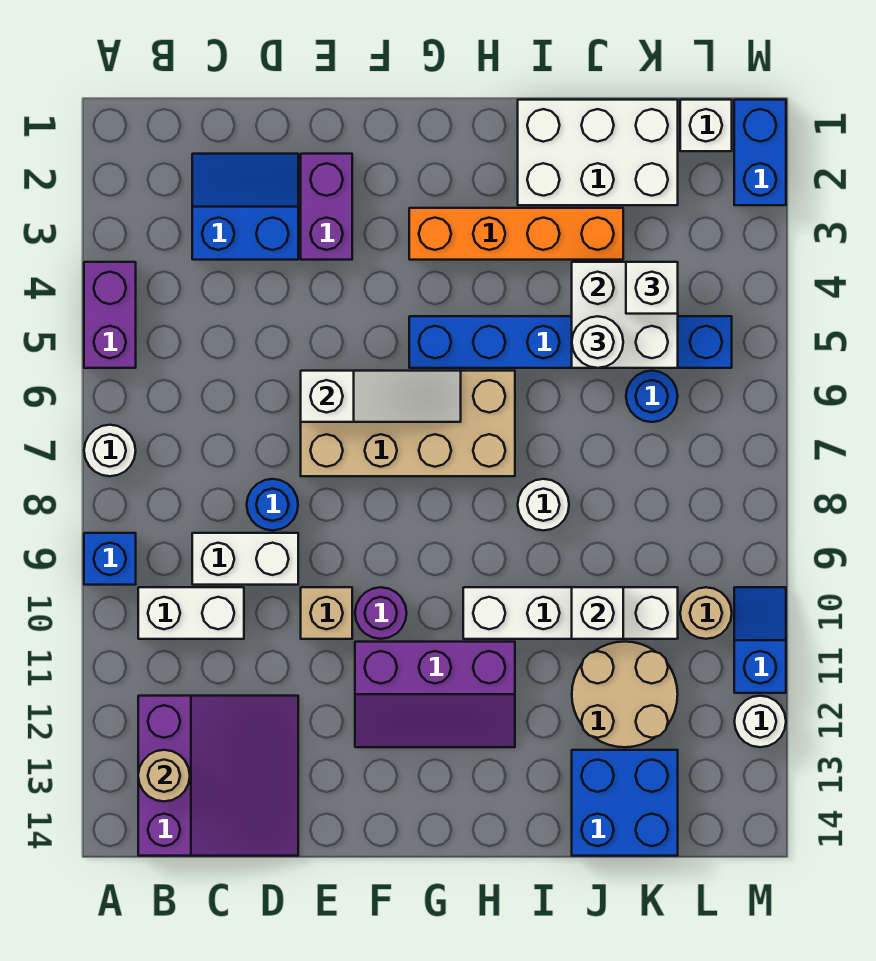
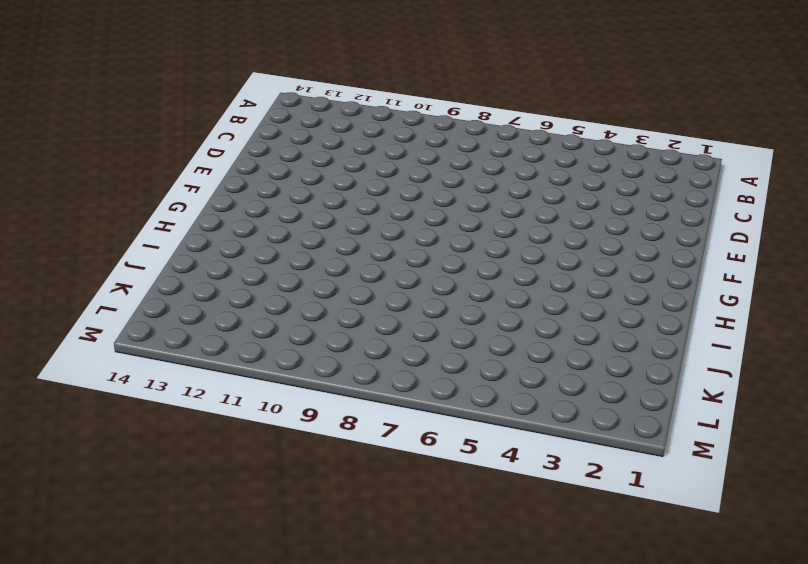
none -> purple 1x2 brick [84,262,136,368]
none -> white 1x1 round brick [84,425,136,476]
none -> blue 1x1 brick [84,533,136,585]
none -> white 1x2 brick [138,587,244,639]

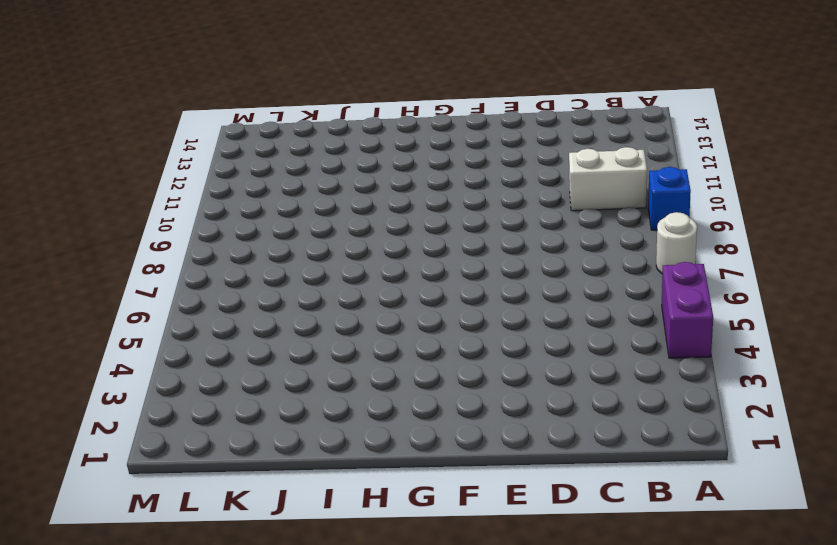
none -> purple 3x3 slope [138,696,298,856]
none -> blue 2x2 slope [192,154,298,260]
none -> white 1x2 brick [192,533,298,585]
none -> blue 1x1 round brick [247,479,298,531]

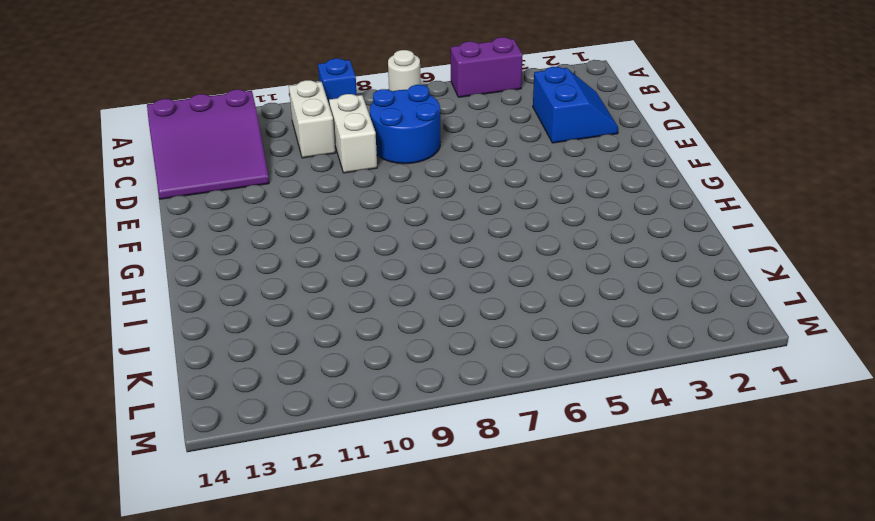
blue 2x2 round brick [370,85,441,164] -> blue 1x1 round brick [247,479,298,531]
none -> purple 1x2 brick [301,154,352,260]
none -> tan 2x4 brick [301,371,515,476]
none -> tan 1x1 brick [301,587,352,639]
none -> purple 1x1 round brick [355,587,407,639]

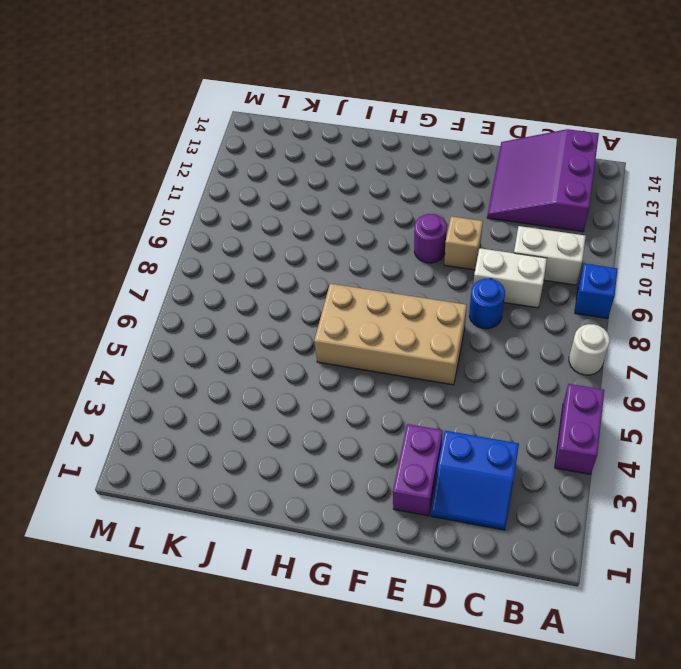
none -> purple 2x3 slope [355,642,515,747]
none -> orange 1x4 brick [409,208,623,260]
none -> blue 1x6 brick [409,316,732,368]
none -> white 1x4 brick [463,587,678,639]

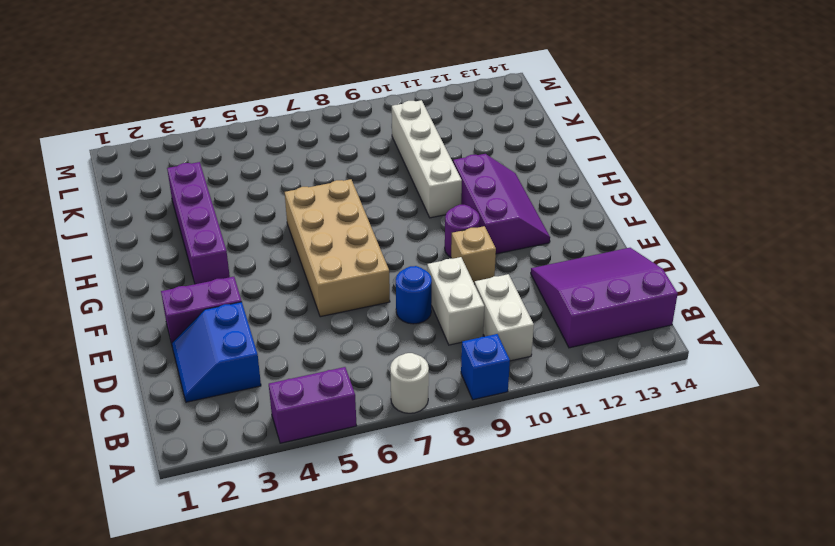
purple 1x4 brick [167,162,230,284] -> orange 1x4 brick [409,208,623,260]
none -> blue 1x6 brick [409,316,732,368]
none -> white 2x3 brick [518,100,678,205]
none -> white 1x1 round brick [518,479,569,531]
none -> tan 2x2 round brick [572,642,678,747]

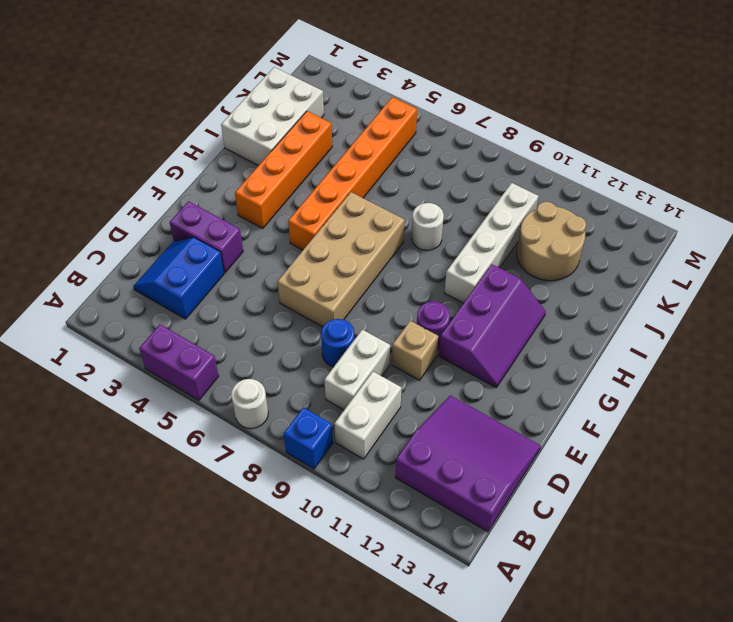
orange 1x6 brick [288,97,417,250] -> blue 1x6 brick [409,316,732,368]
none -> blue 2x2 brick [572,750,678,856]
none -> blue 1x1 round brick [626,371,678,422]
none -> white 1x1 brick [680,100,732,151]
none -> tan 1x1 round brick [680,587,732,639]

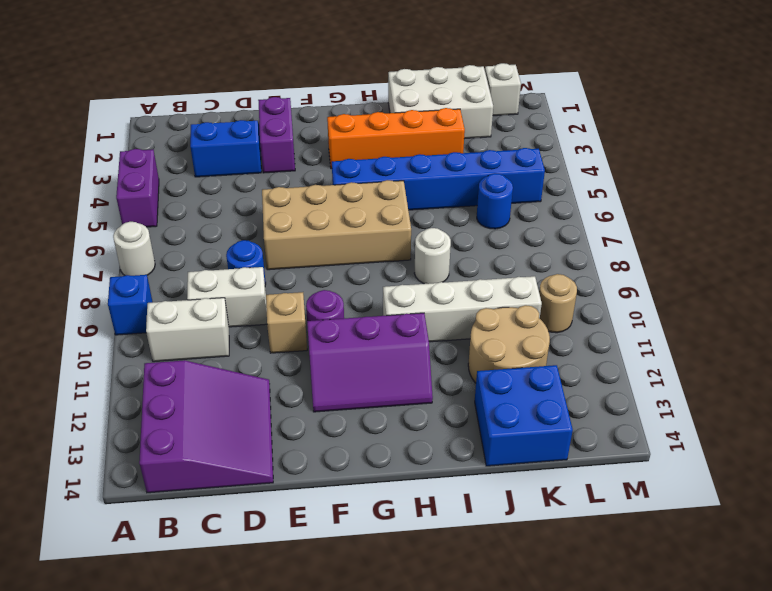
none -> blue 1x2 brick [734,100,786,205]
none -> blue 1x2 slope [734,587,786,693]
none -> white 1x1 round brick [734,696,786,747]
none -> tan 1x1 round brick [138,750,190,801]

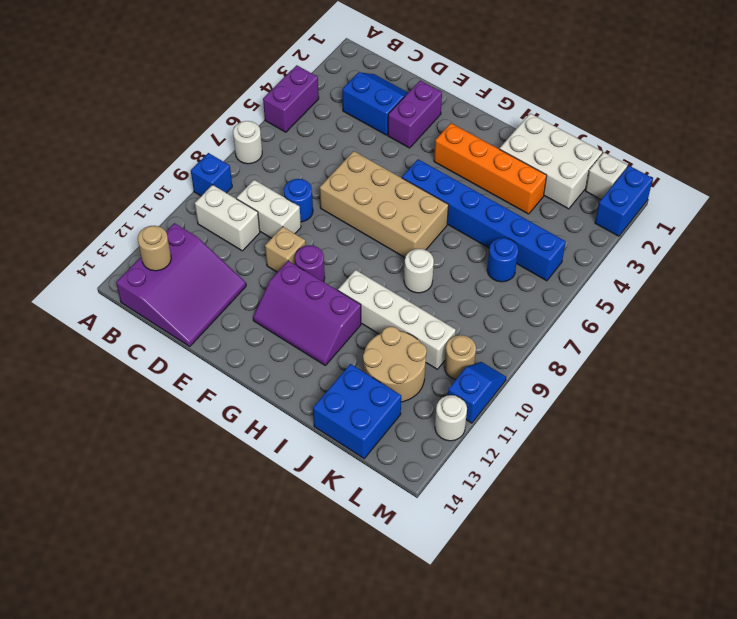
none -> white 1x3 slope [301,371,461,422]
none -> white 2x2 brick [572,262,678,368]
none -> white 1x1 brick [572,587,623,639]
none -> white 1x1 round brick [572,316,623,368]

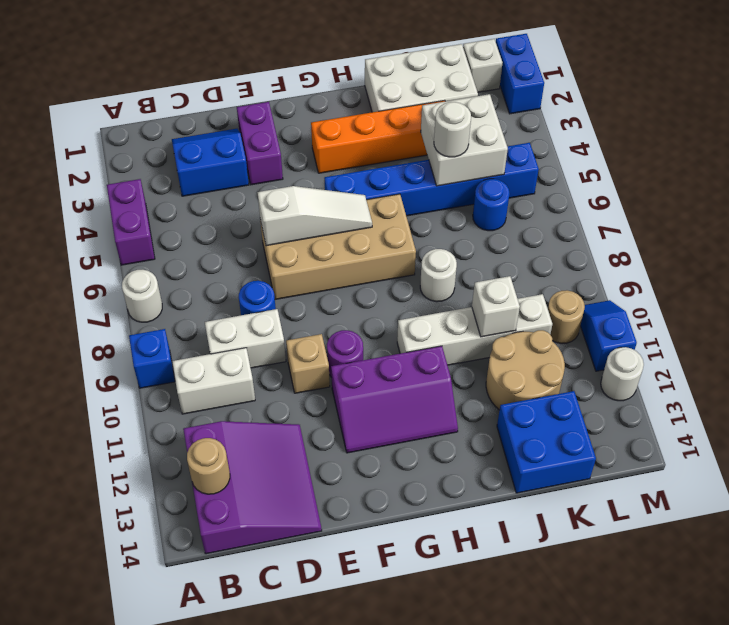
none -> white 1x1 brick [626,262,678,314]

